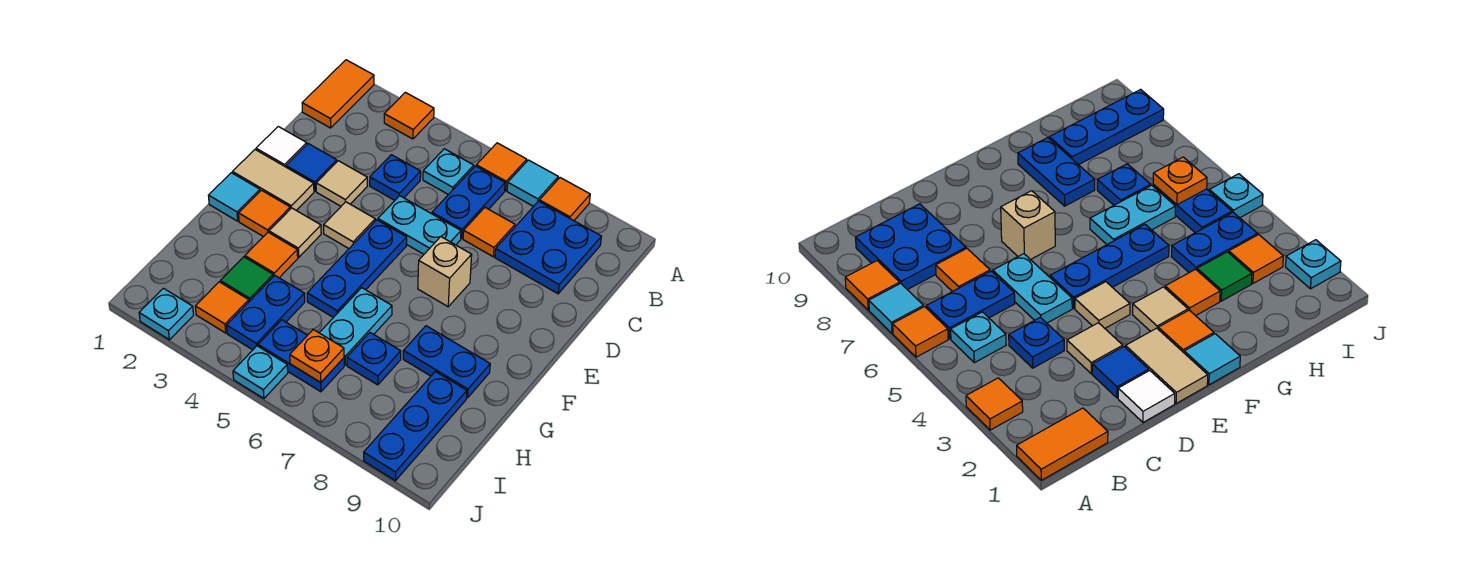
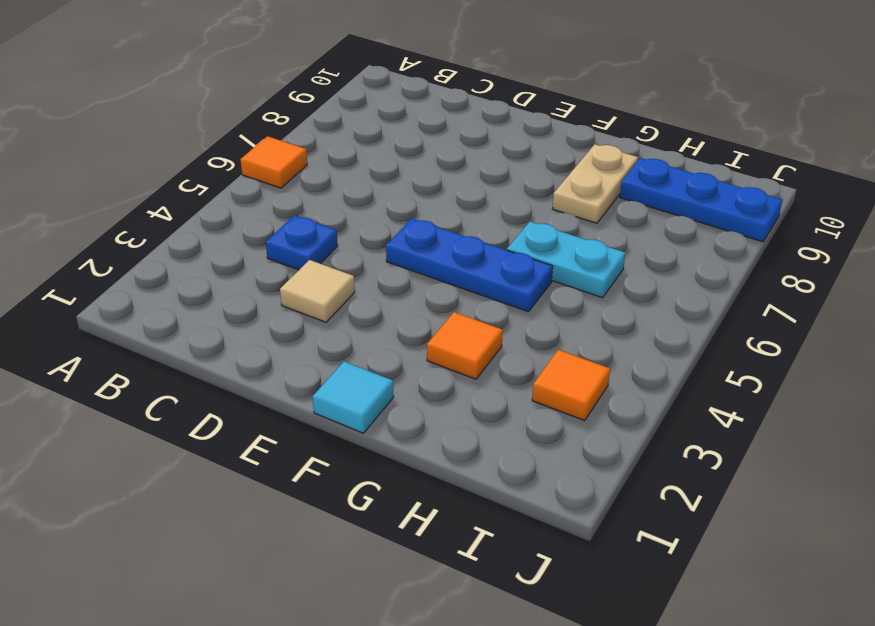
tan 1x2 plate [553,144,638,223] -> blue 1x2 plate [403,326,490,398]
none -> orange 1x2 tile [302,60,374,128]
none -> orange 1x1 tile [384,92,434,139]
none -> cyan 1x1 tile [507,160,558,206]
none -> orange 1x1 tile [539,178,590,221]

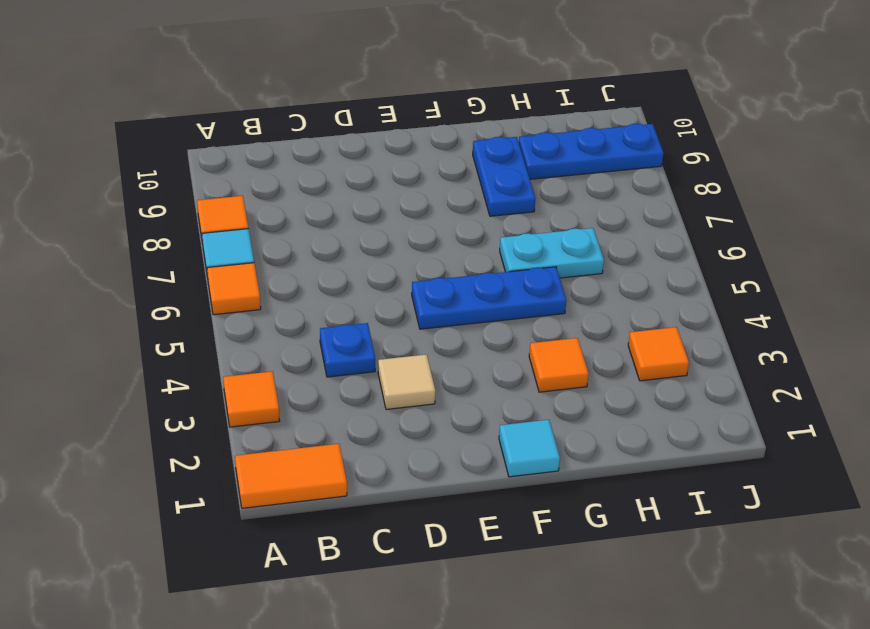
none -> cyan 1x1 plate [423,149,474,195]
none -> blue 1x2 plate [432,166,505,239]
none -> blue 2x2 plate [495,201,601,294]
none -> orange 1x1 tile [463,208,515,257]

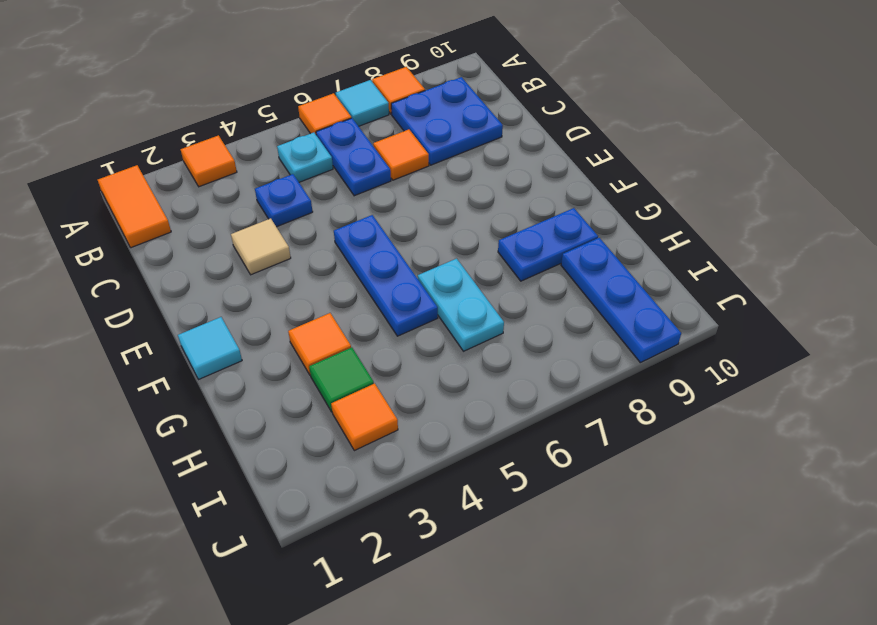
none -> white 1x1 tile [256,127,307,167]
none -> blue 1x1 tile [286,144,337,191]
none -> cyan 1x2 plate [378,196,461,254]
none -> tan 1x2 tile [232,150,314,210]

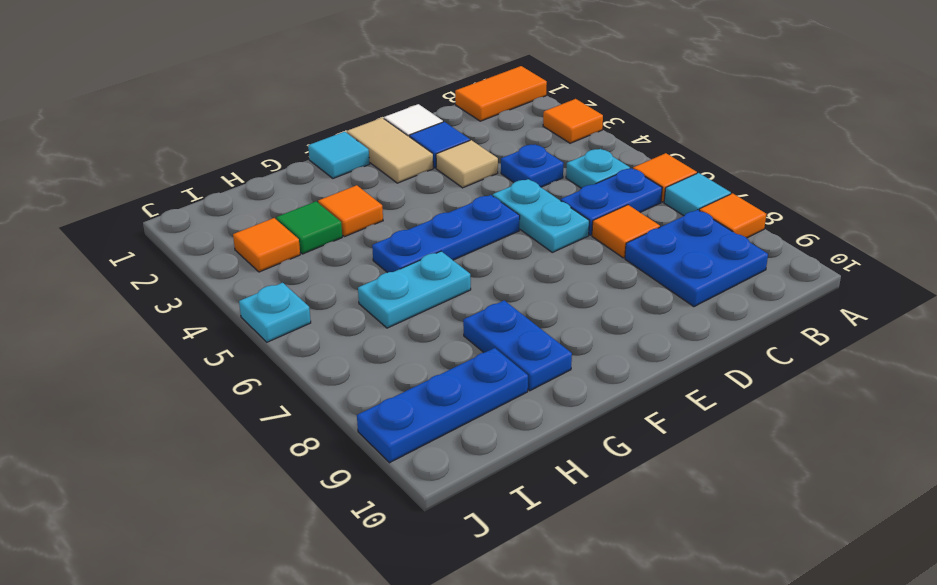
none -> tan 1x1 tile [324,202,375,249]
none -> tan 1x1 brick [418,237,472,307]
none -> orange 1x1 tile [239,190,290,237]
none -> tan 1x1 tile [269,208,321,257]

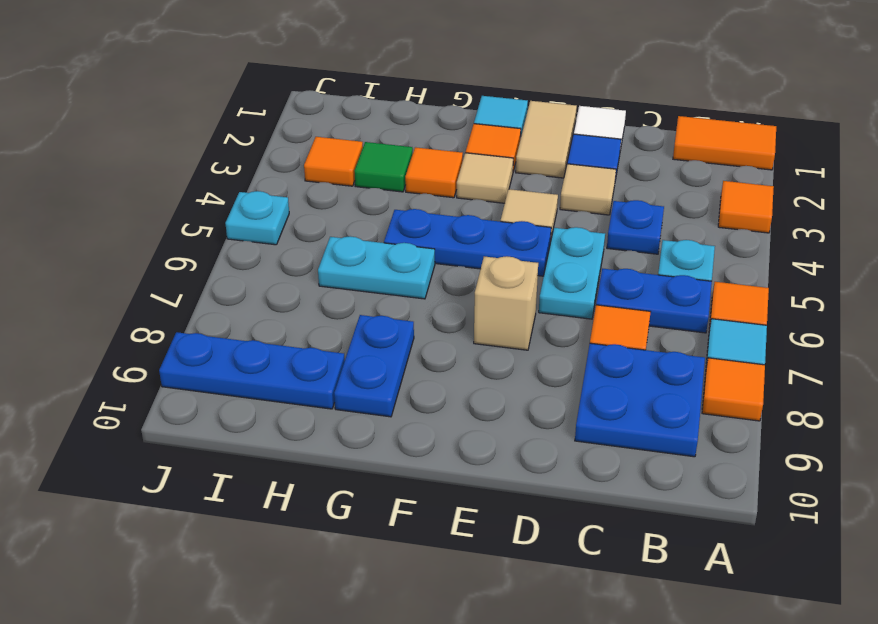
none -> blue 1x2 plate [227,275,305,350]
none -> blue 1x1 plate [347,333,401,385]
none -> blue 1x2 plate [258,320,344,392]
none -> cyan 1x1 plate [139,288,193,340]

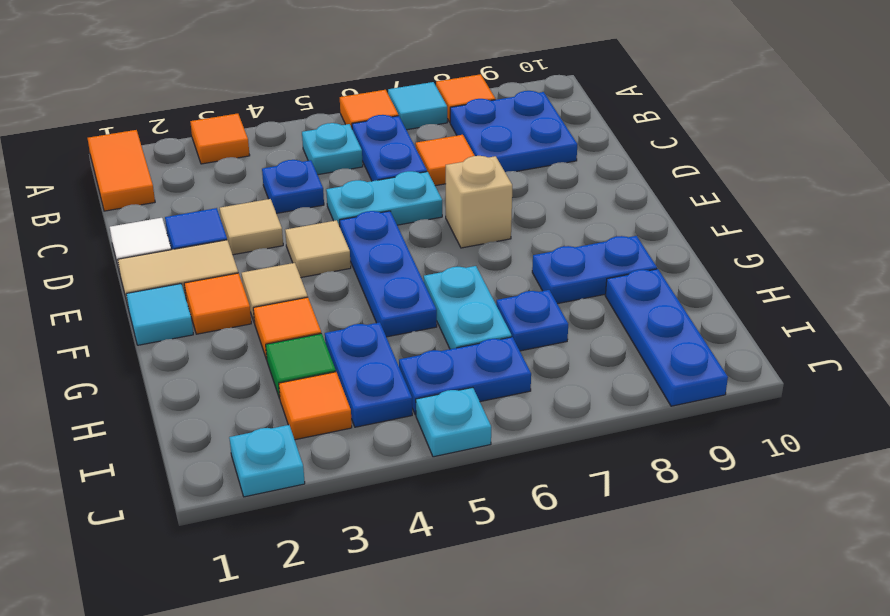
none -> orange 1x1 plate [290,330,344,382]

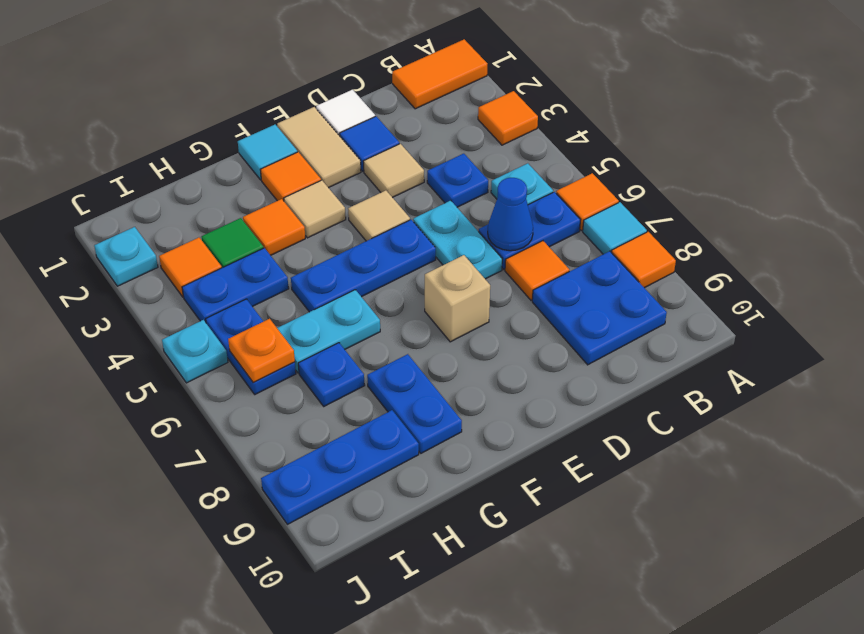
blue 1x1 cone [488,178,533,251] -> none

